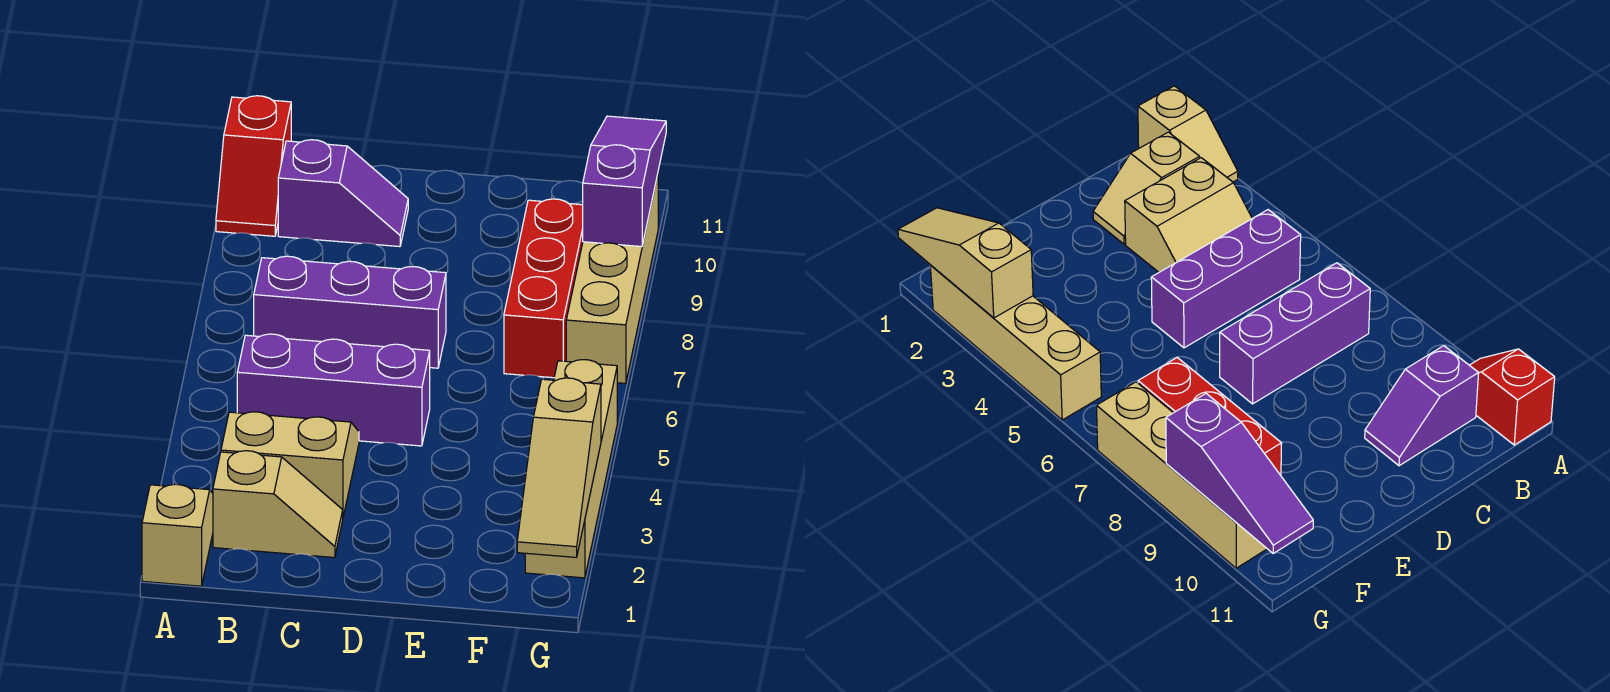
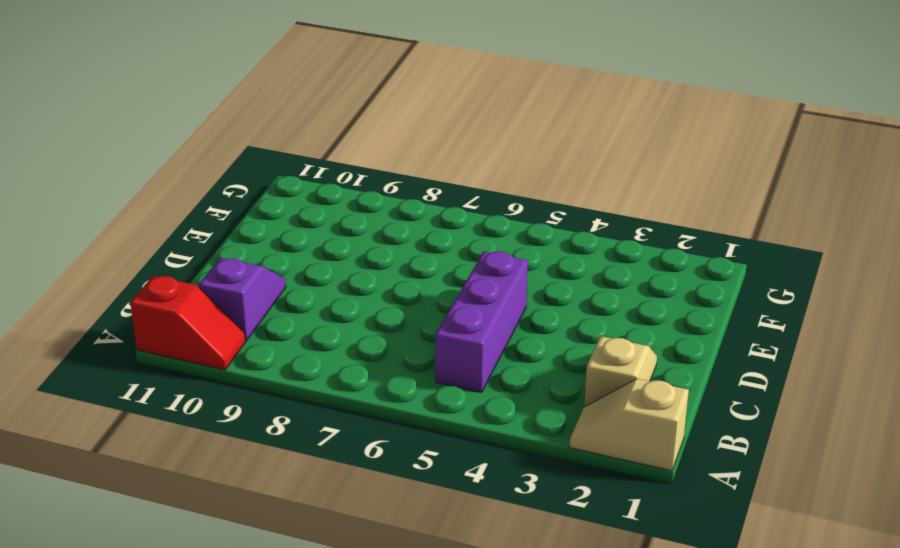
none -> tan 2x2 slope [221,412,359,517]
none -> purple 1x3 brick [254,256,446,368]
none -> red 1x3 brick [504,199,583,378]

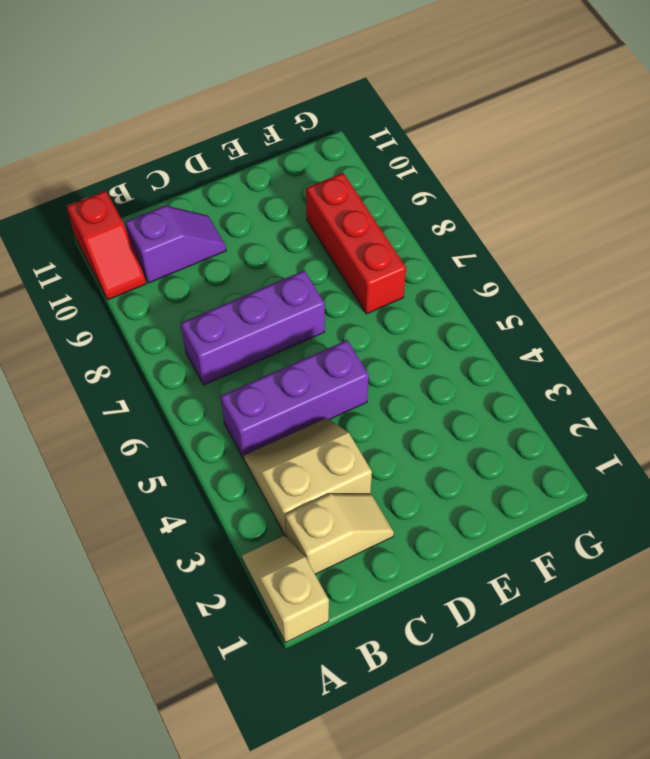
none -> tan 1x4 brick [525,360,617,578]
none -> tan 1x4 brick [566,175,658,384]
none -> tan 1x3 slope [517,378,601,557]

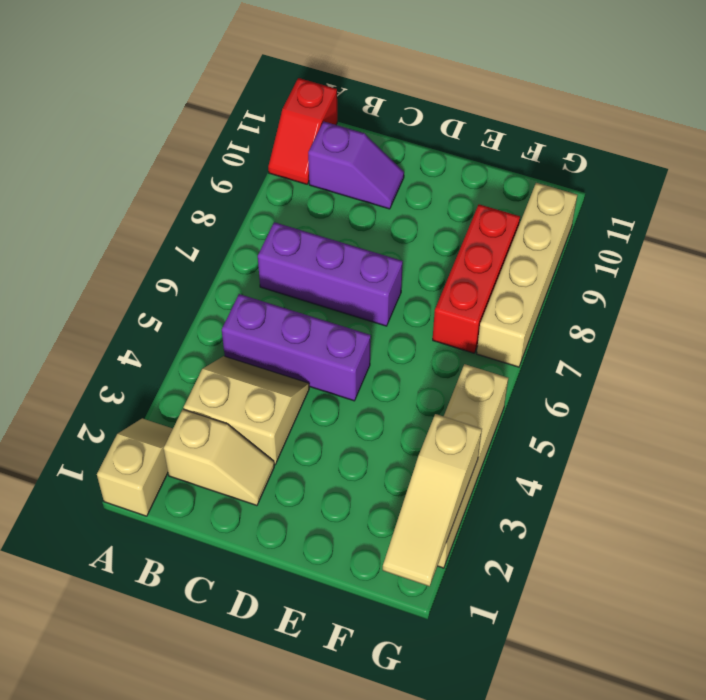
none -> purple 1x3 slope [583,116,666,247]

